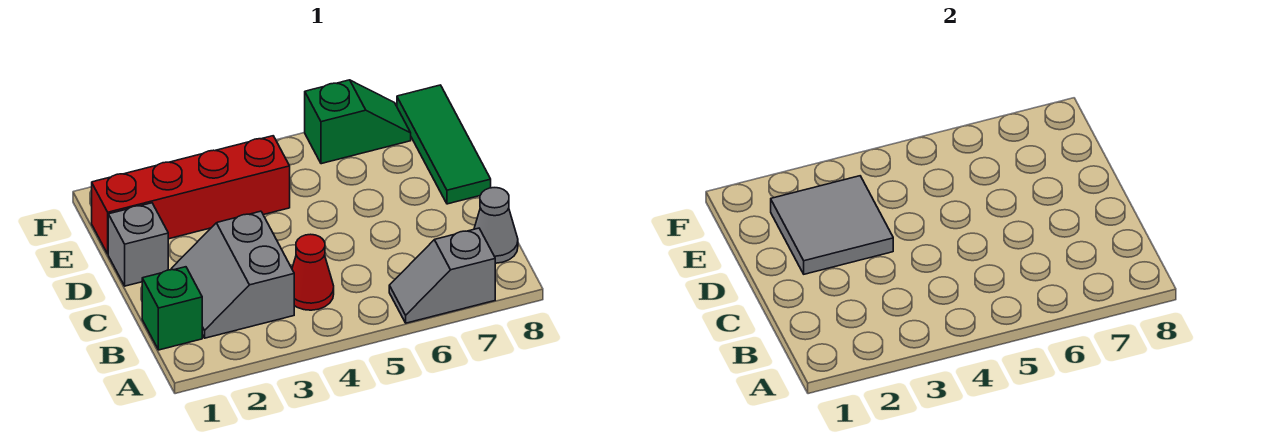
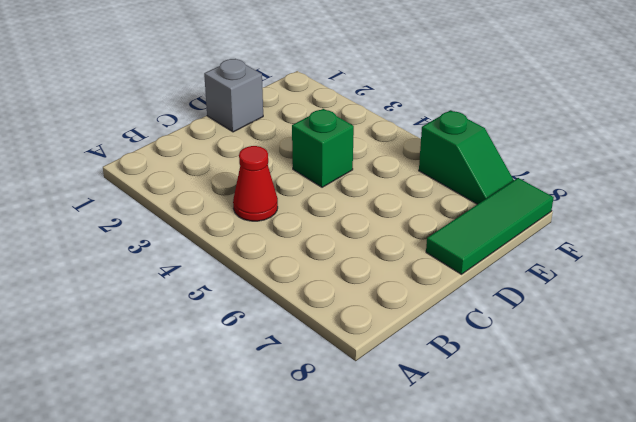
green 1x1 brick [292,109,354,187] -> green 1x1 brick moved to [142,267,202,350]
none -> grey 1x2 slope [389,228,495,323]
none -> grey 2x2 slope [171,211,294,338]

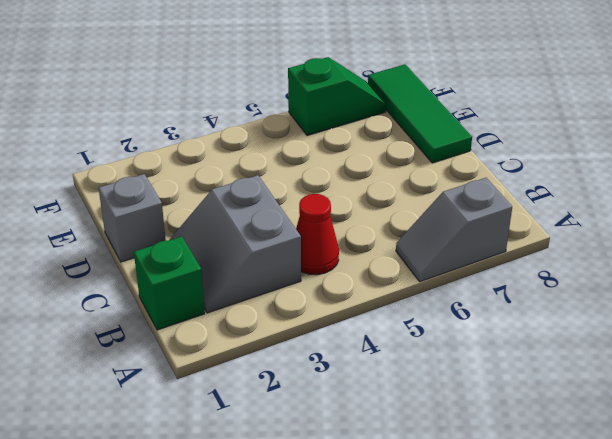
none -> grey 1x1 cone [474,188,518,263]
none -> red 1x4 brick [92,136,290,254]

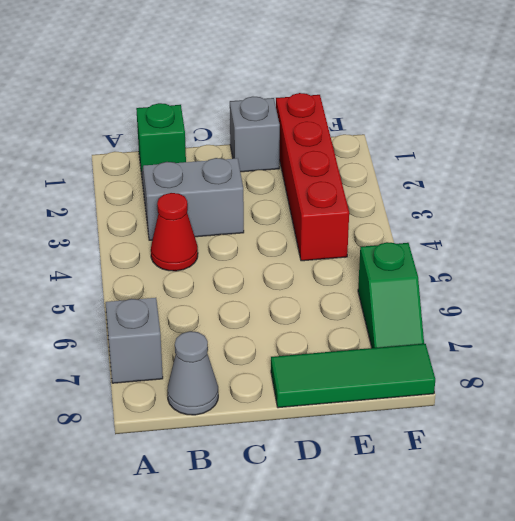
none -> grey 2x2 tile [771,176,893,274]

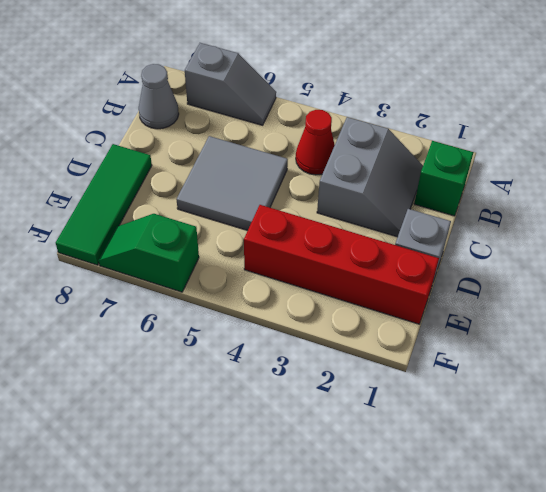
grey 2x2 tile [176,136,288,231] -> grey 2x2 tile moved to [771,176,893,274]

